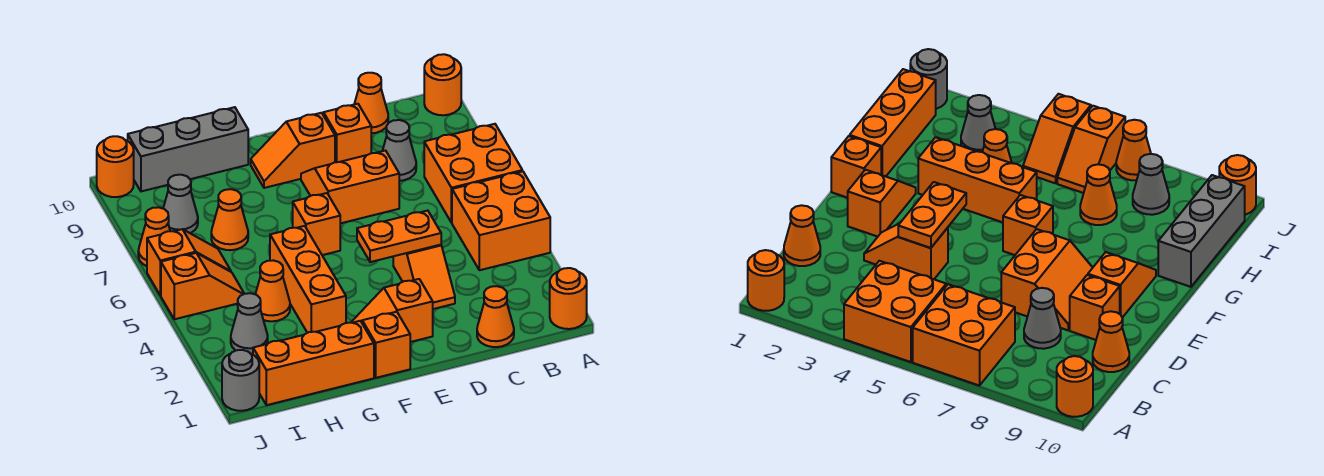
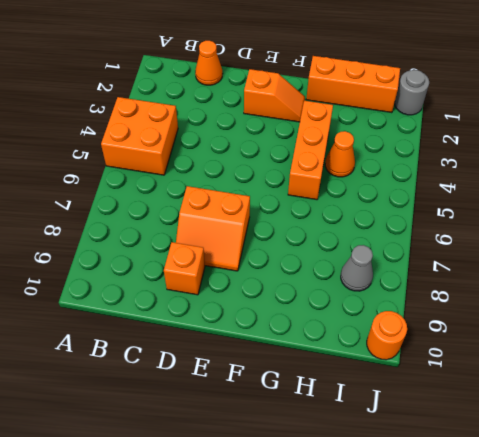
none -> orange 1x1 round brick [550,268,587,329]
none -> orange 2x2 brick [424,124,522,223]
none -> orange 1x1 round brick [424,54,461,115]

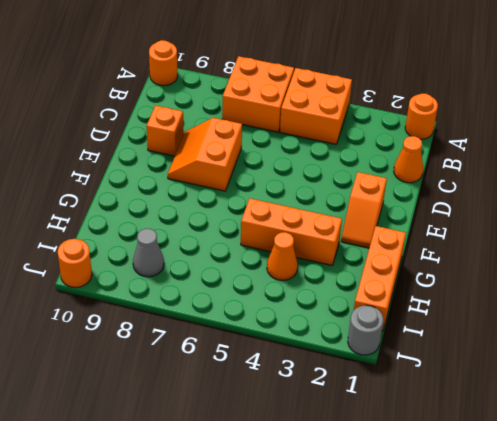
none -> grey 1x1 cone [383,120,416,181]
none -> orange 1x1 cone [354,73,388,133]
none -> orange 1x2 slope [393,245,455,309]

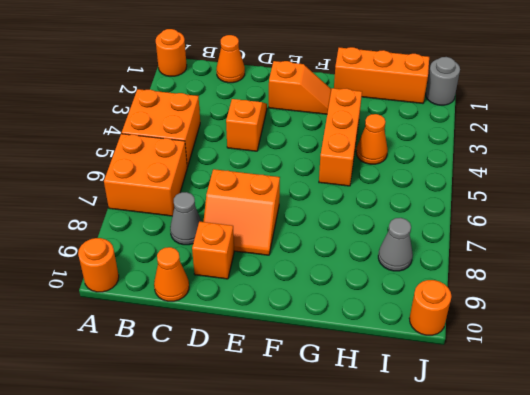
none -> orange 1x2 slope [251,113,335,188]
none -> orange 1x1 brick [362,312,410,378]
none -> orange 1x1 brick [293,193,340,255]

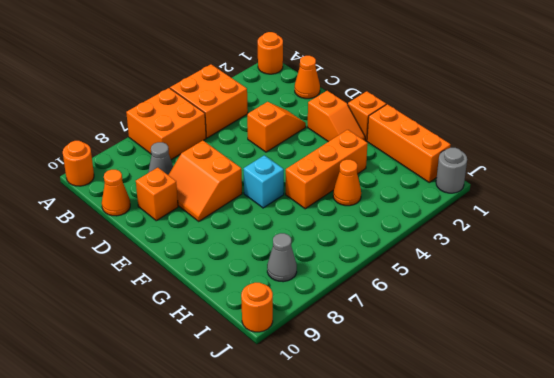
cyan 1x1 brick [243,155,284,208] -> orange 1x1 brick [293,193,340,255]
none -> orange 1x2 slope [251,113,335,188]
none -> grey 1x3 brick [128,107,248,191]
none -> orange 1x1 cone [211,189,248,250]

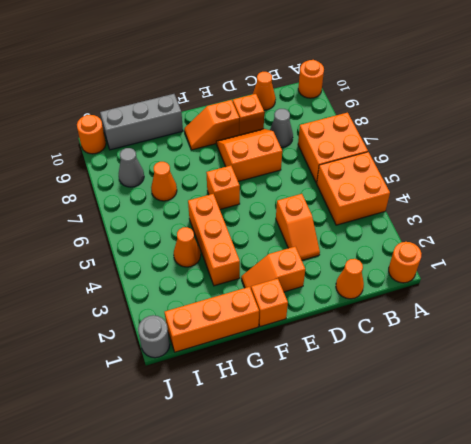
none -> grey 1x1 cone [231,293,268,354]
none -> orange 1x2 slope [161,253,244,319]
none -> orange 1x2 slope [147,229,231,296]

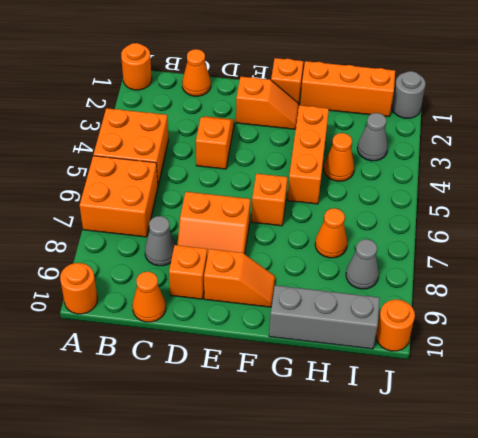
none -> orange 1x2 slope [161,253,244,319]
none -> orange 1x2 slope [147,229,231,296]
none -> orange 1x1 cone [138,207,170,266]

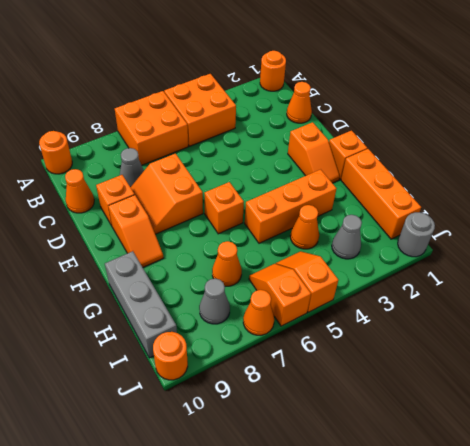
none -> orange 1x2 slope [393,245,455,309]
none -> orange 1x2 plate [357,211,441,262]

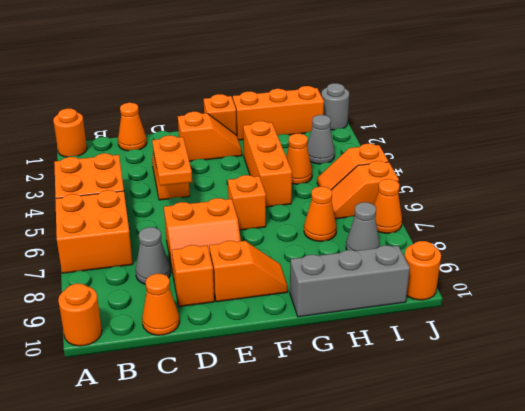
orange 1x2 plate [152,135,192,186] -> orange 1x2 plate turned to [357,211,441,262]

